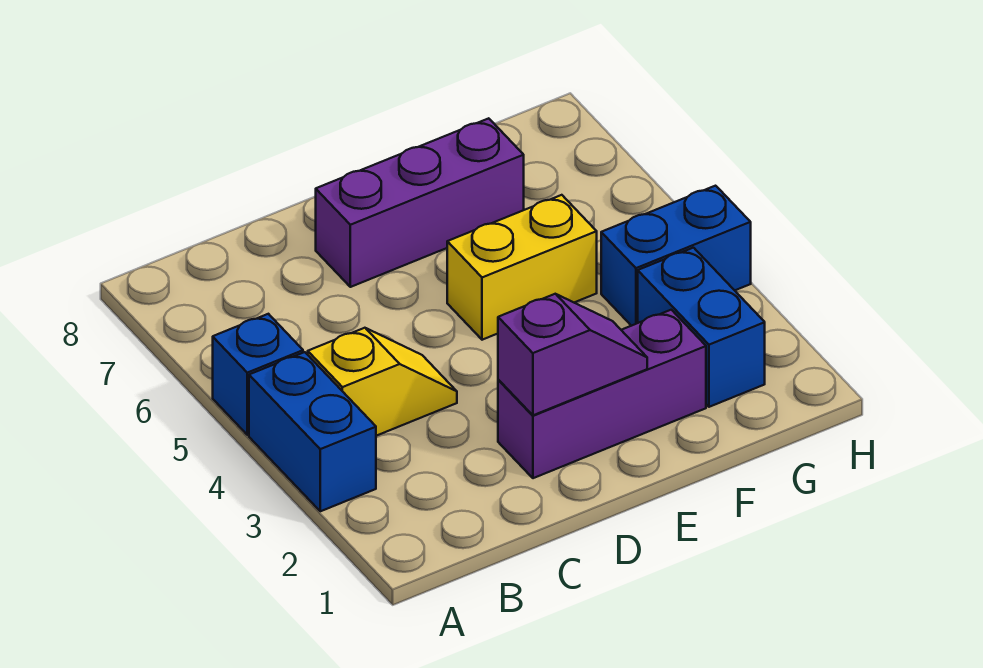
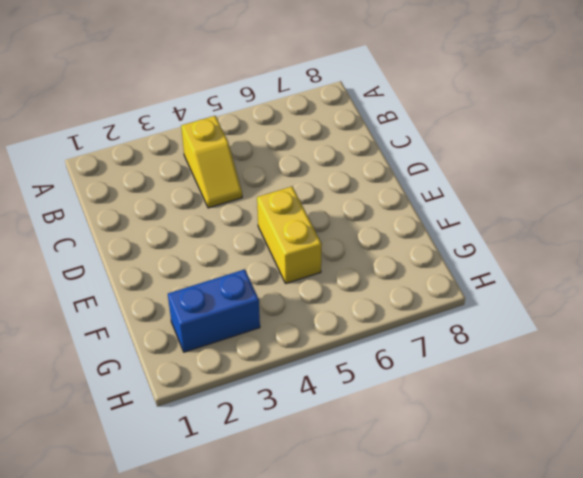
none -> blue 1x2 brick [249,352,376,511]
none -> blue 1x1 brick [213,314,303,435]

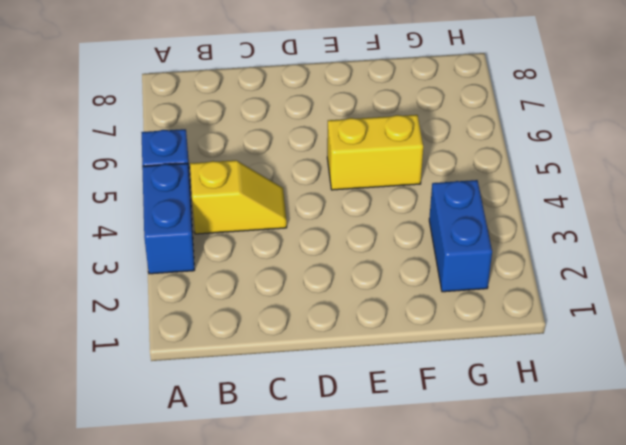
none -> purple 1x3 brick [498,310,706,478]
none -> purple 1x3 brick [316,118,524,287]

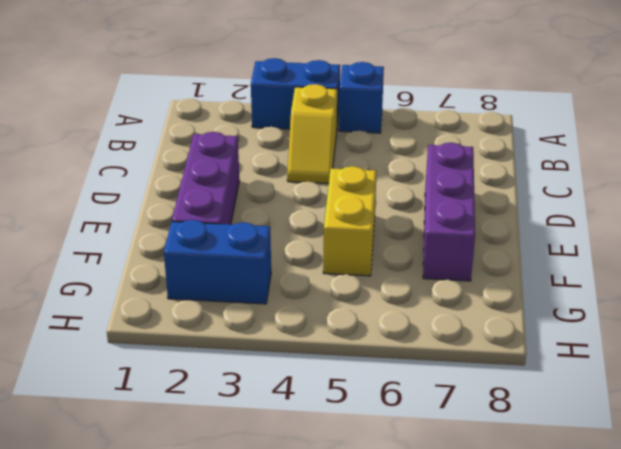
none -> blue 1x2 brick [601,186,751,326]
none -> purple 1x2 slope [498,294,647,415]

